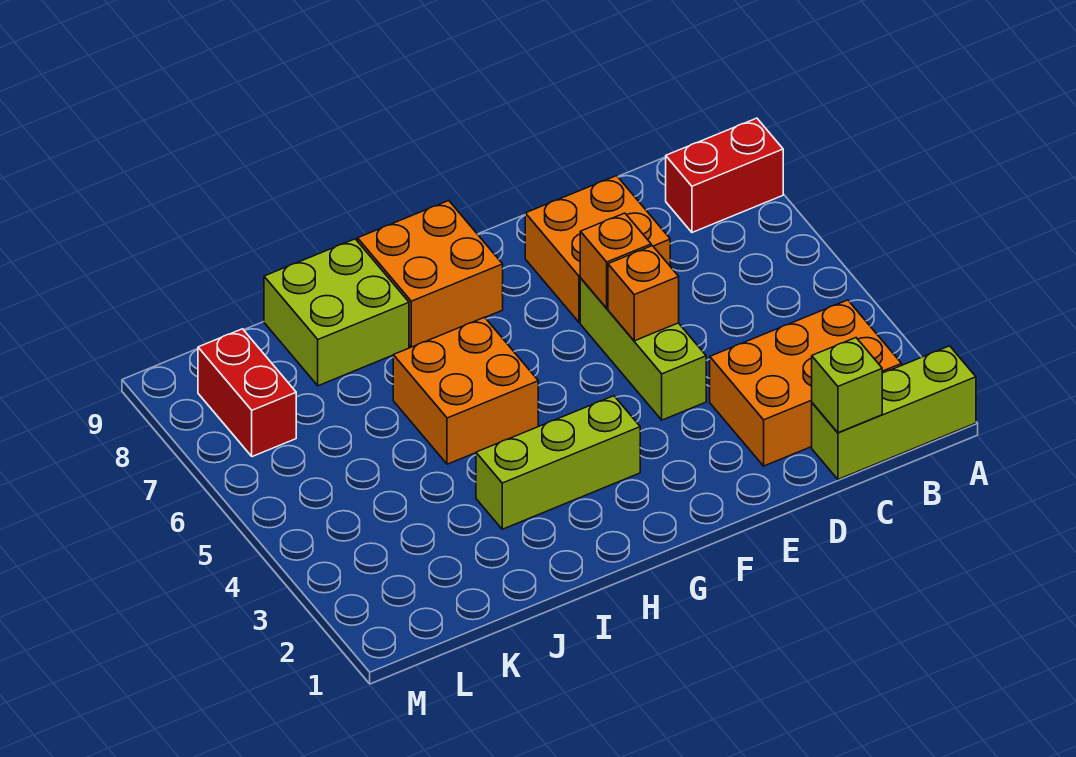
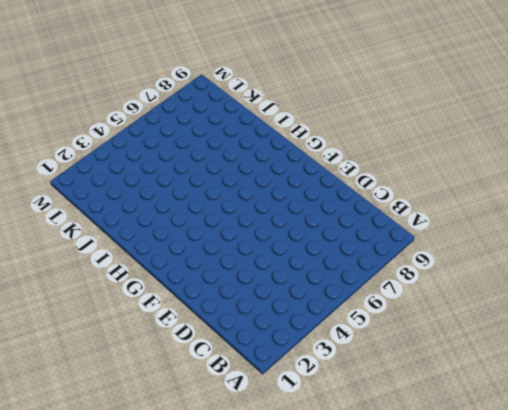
none -> lime 1x3 brick [812,346,976,479]
none -> red 1x2 brick [666,118,783,233]
none -> orange 2x3 brick [710,300,902,466]

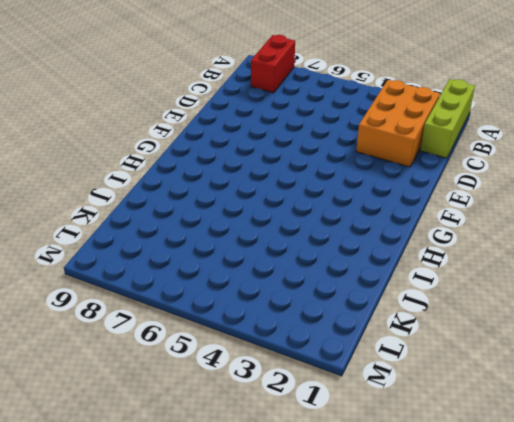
none -> orange 2x2 brick [525,176,670,323]
none -> lime 1x3 brick [580,278,706,420]
none -> lime 1x3 brick [476,396,640,529]

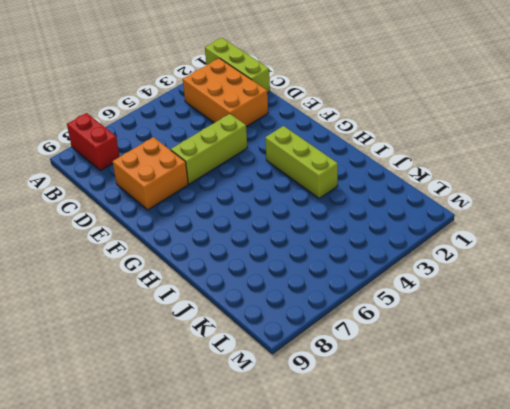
none -> orange 2x2 brick [358,201,503,347]
none -> orange 2x2 brick [393,317,538,464]
none -> lime 2x2 brick [264,239,409,386]

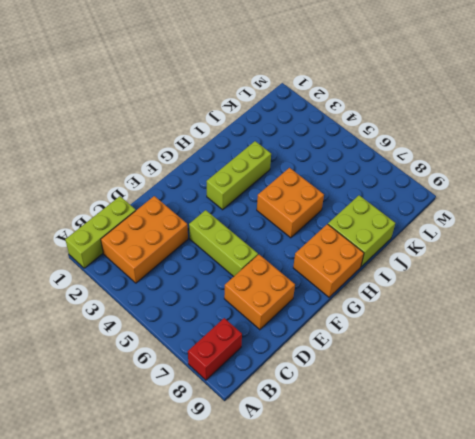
none -> red 1x2 brick [198,329,296,457]
none -> lime 1x1 brick [812,338,882,433]
none -> orange 1x1 brick [608,246,679,341]

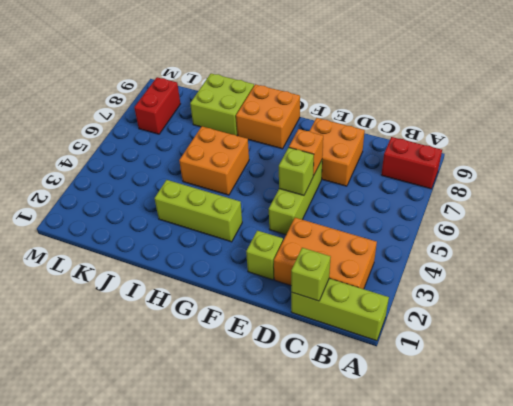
lime 1x1 brick [246,230,283,280] -> none
lime 1x1 brick [279,148,314,195] -> orange 1x1 brick [608,246,679,341]

